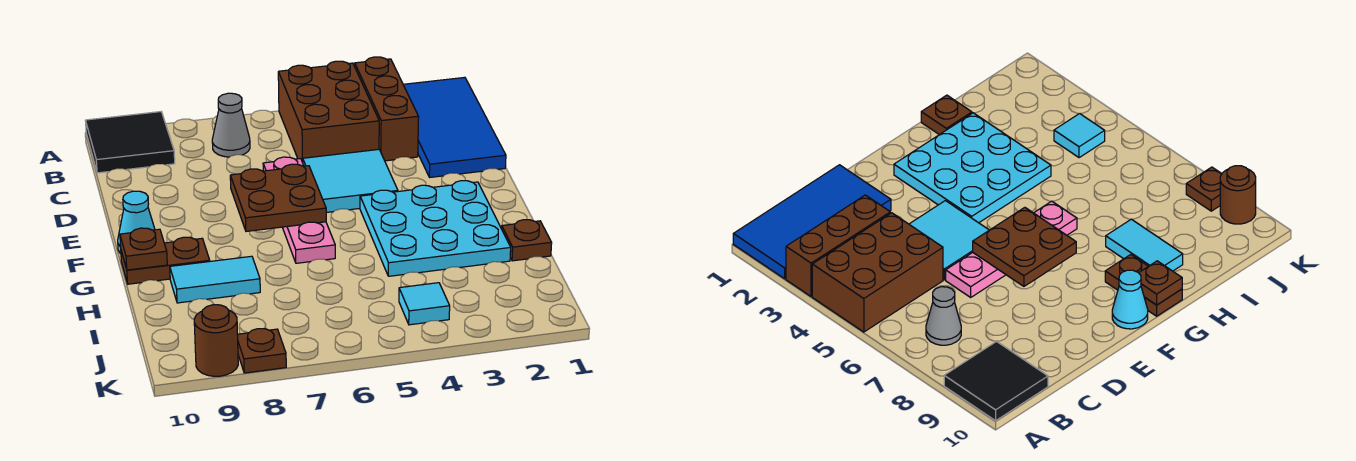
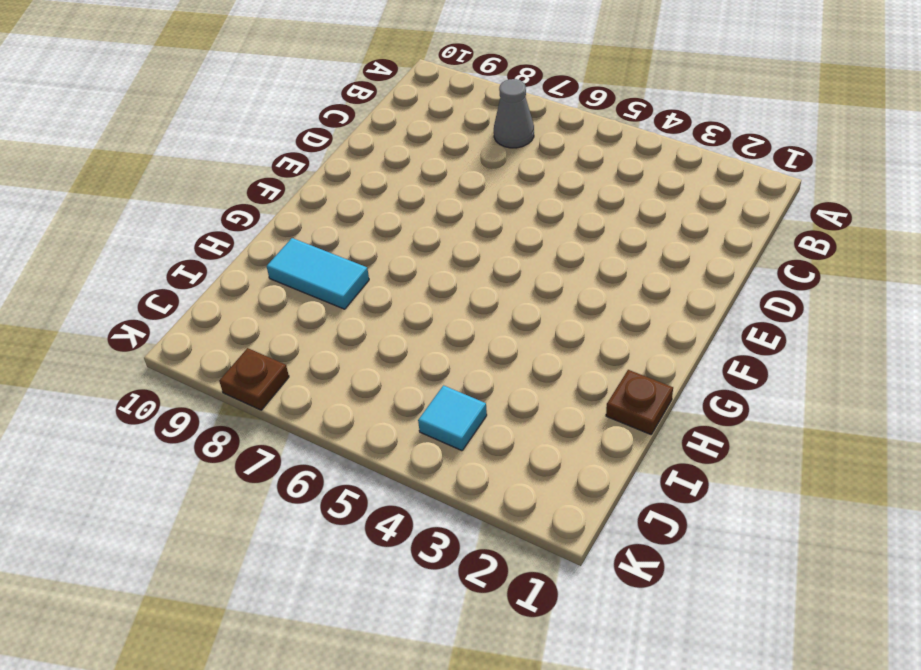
none -> blue 2x4 tile [403,77,506,177]
none -> brown 1x3 brick [355,57,419,161]
none -> brown 2x3 brick [278,61,379,162]

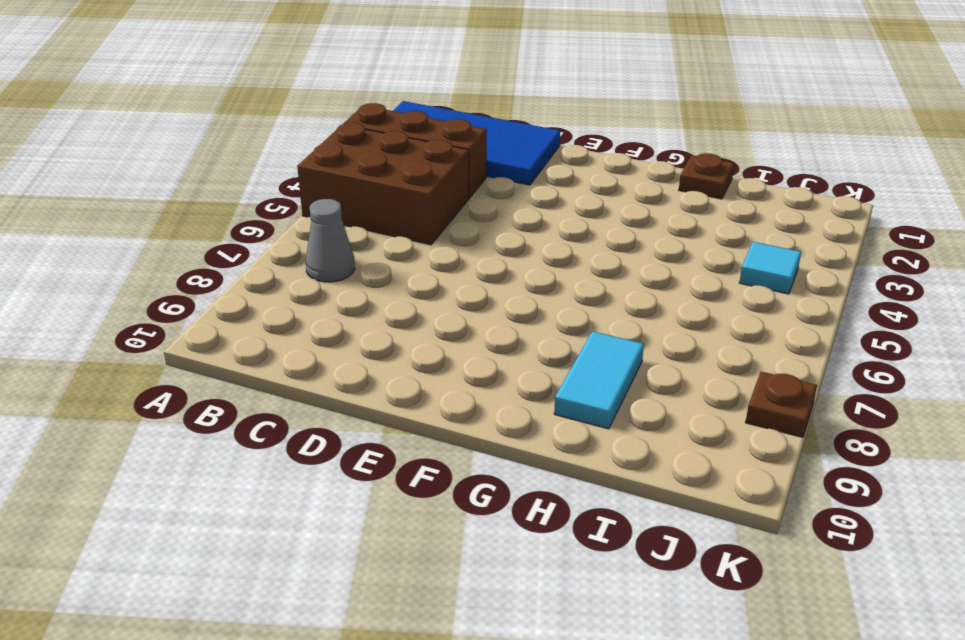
none -> black 2x2 tile [85,112,175,173]
none -> cyan 2x2 tile [303,149,398,212]
none -> pink 1x4 plate [263,157,335,263]

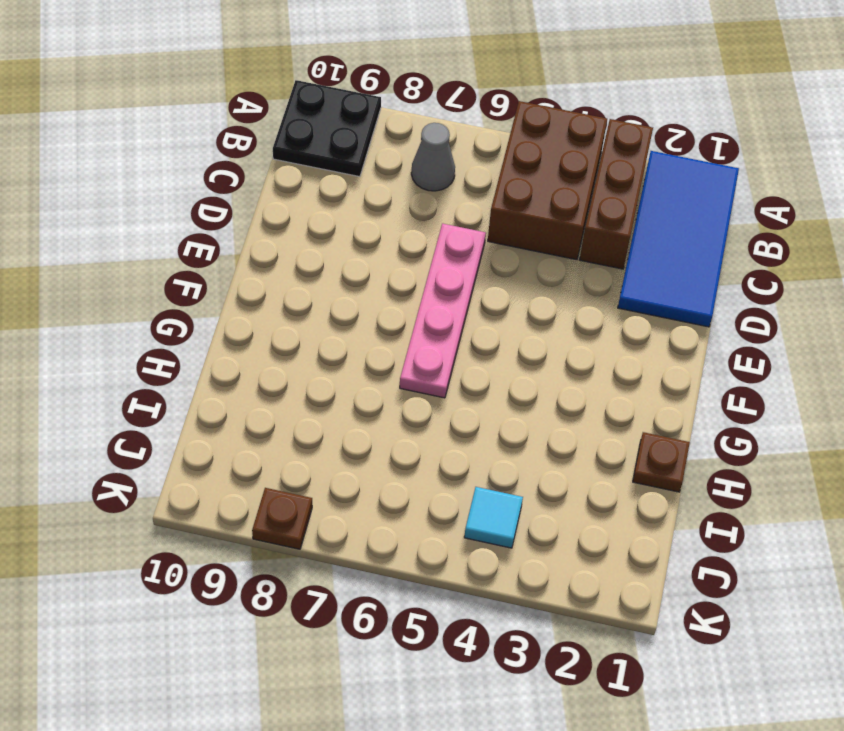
black 2x2 plate [273,80,381,177] -> black 2x2 tile [85,112,175,173]
none -> cyan 2x2 tile [303,149,398,212]
none -> cyan 3x3 plate [360,181,511,276]
none -> cyan 1x1 cone [118,191,155,254]

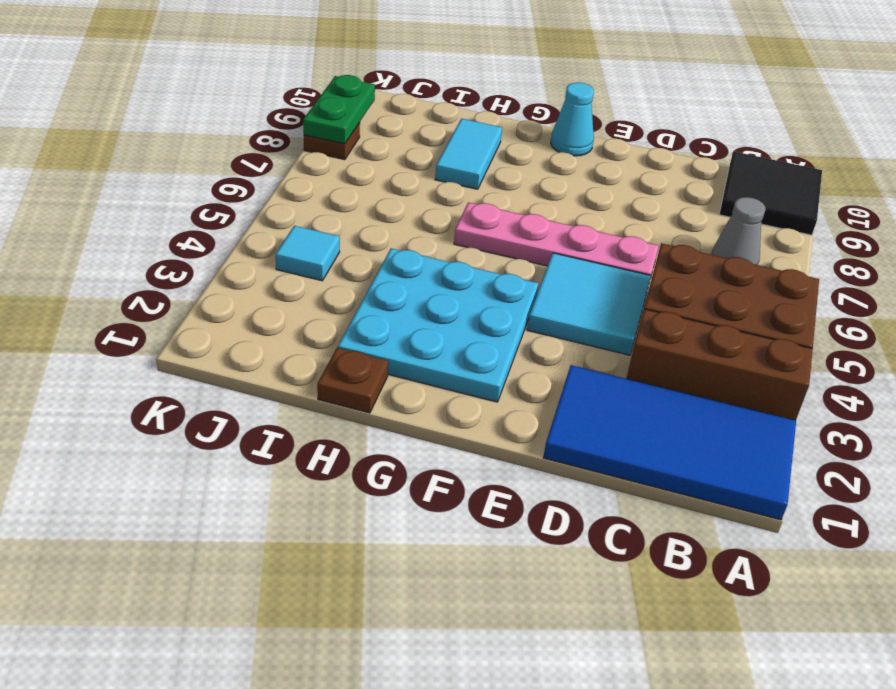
green 1x2 plate [303,75,375,144] -> none
none -> brown 1x2 plate [121,237,210,284]
none -> brown 1x1 round brick [194,305,238,376]
none -> brown 2x2 plate [230,164,326,231]

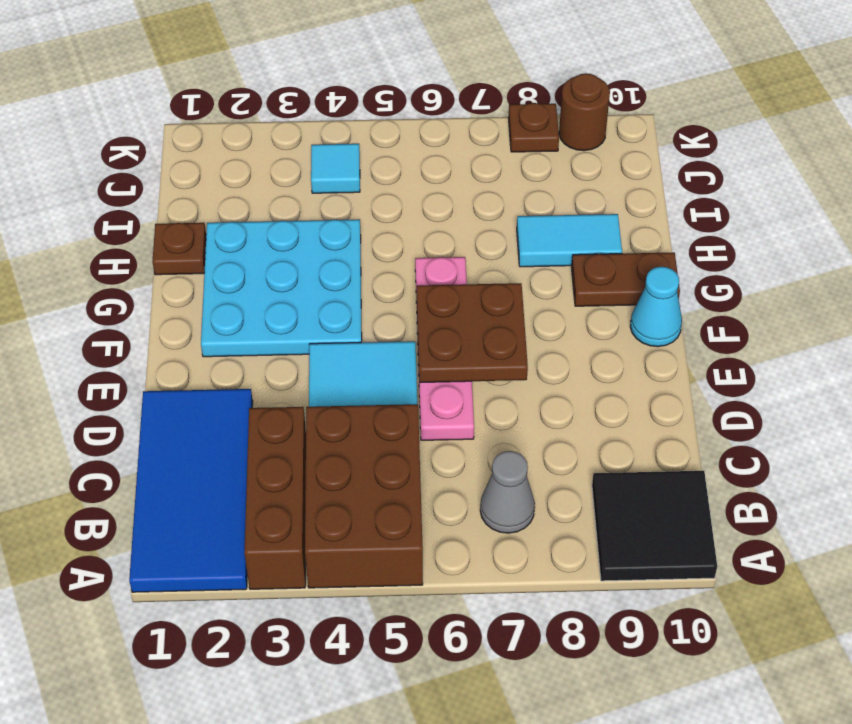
none -> brown 1x1 plate [120,228,167,270]

